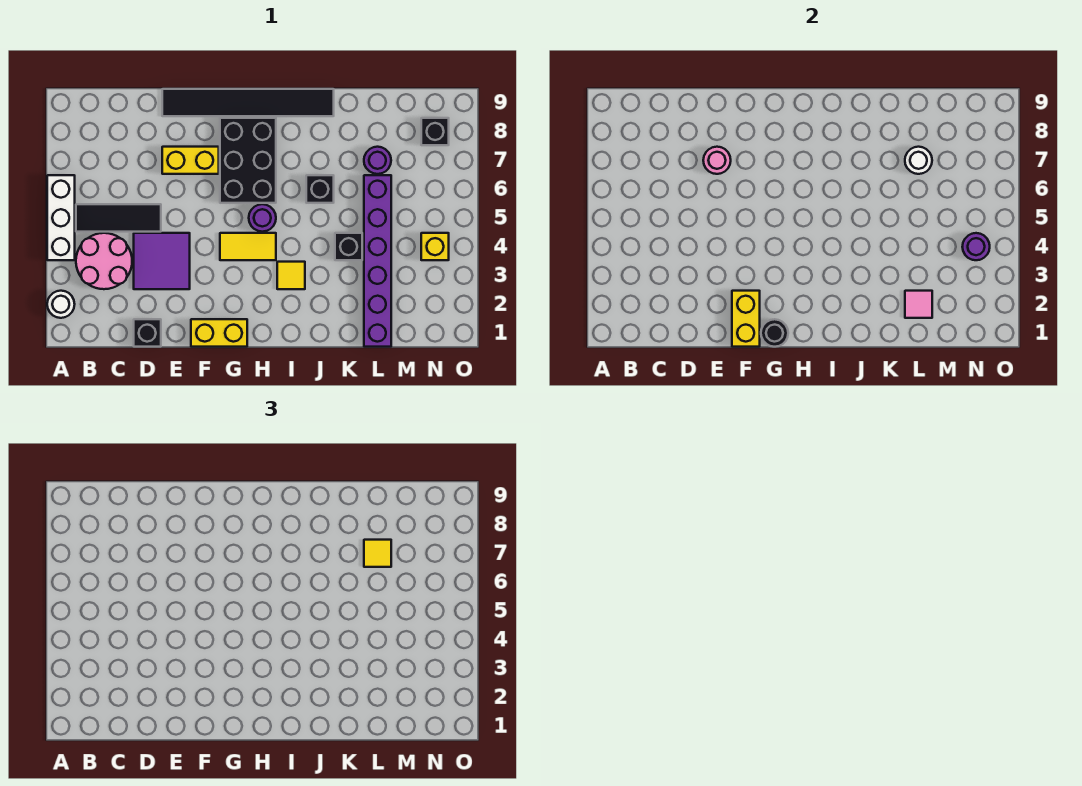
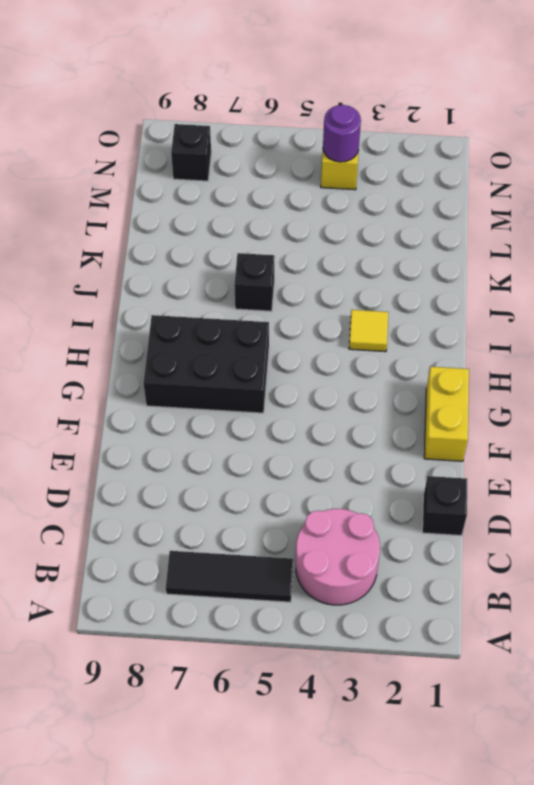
black 1x3 tile [166,551,294,602] -> black 1x3 tile turned to [76,204,161,232]
none -> white 1x1 round brick [47,291,75,318]
none -> white 1x3 brick [47,175,75,260]
none -> purple 2x2 tile [134,233,190,289]

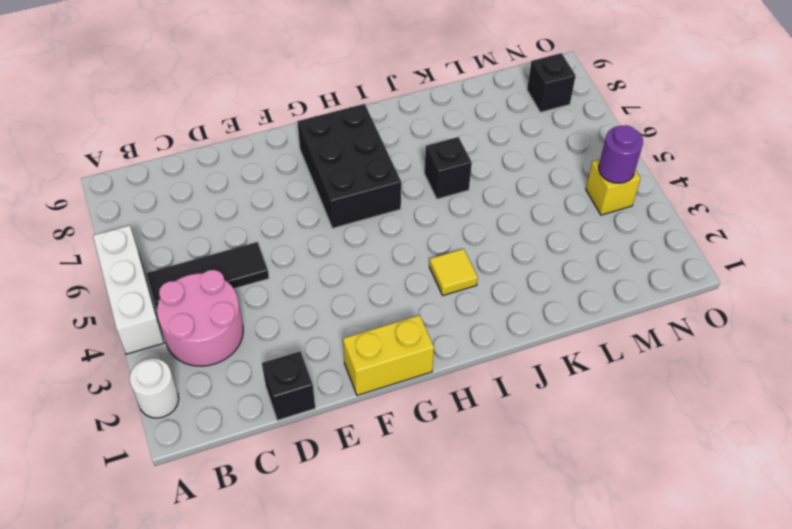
none -> purple 2x2 tile [134,233,190,289]
none -> yellow 1x2 brick [162,147,219,174]
none -> black 1x6 tile [162,89,334,116]

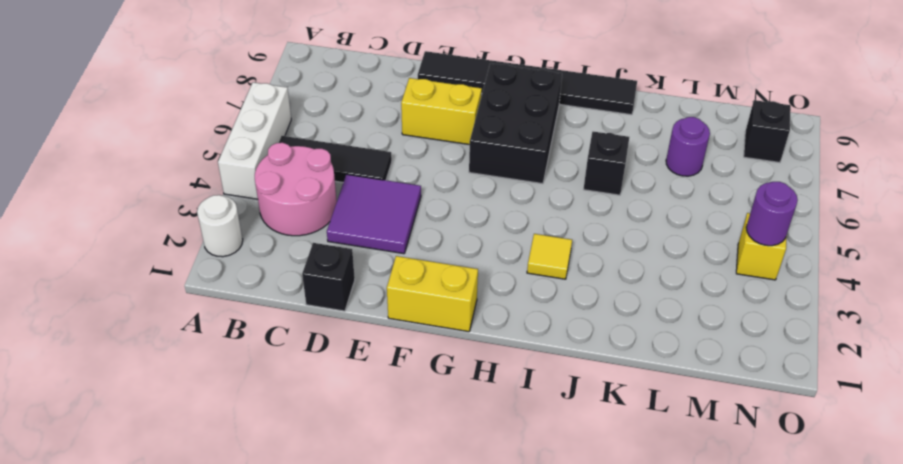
none -> yellow 1x2 tile [220,233,276,260]
none -> purple 1x1 round brick [249,204,276,232]
none -> black 1x1 brick [335,233,362,260]

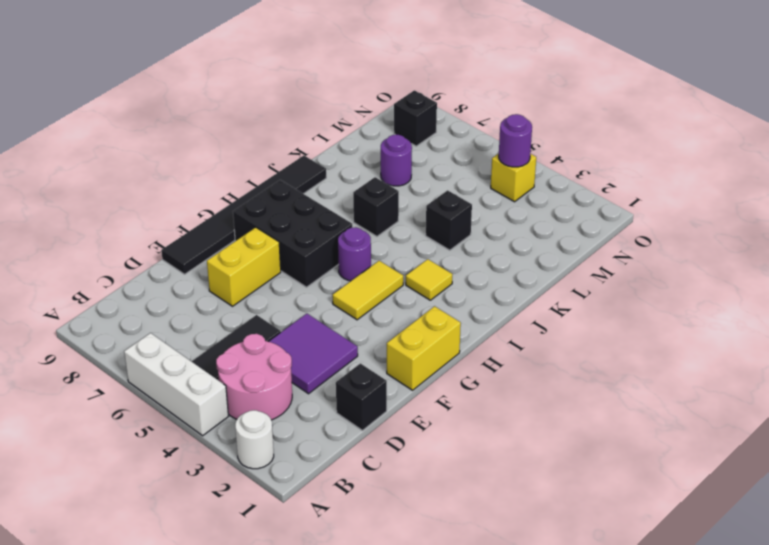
none -> purple 1x6 brick [364,175,391,347]
none -> pink 1x1 round brick [703,147,731,174]
none -> yellow 1x2 brick [732,291,760,347]

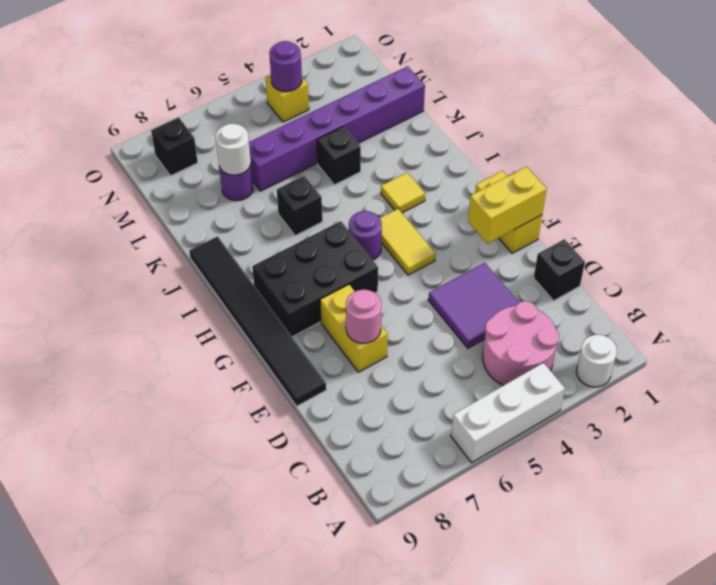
none -> black 1x3 tile [76,204,161,232]
none -> black 1x1 round brick [761,319,788,347]
none -> pink 1x1 tile [905,291,932,318]

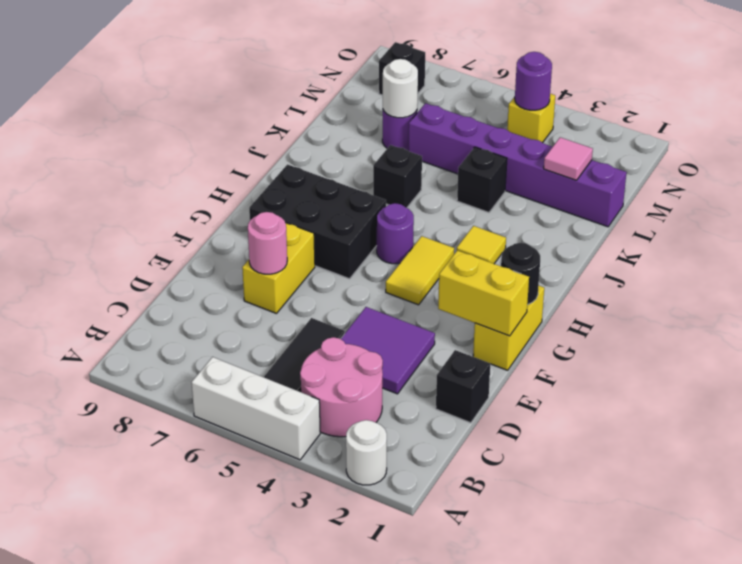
none -> black 1x6 tile [162,89,334,116]
none -> yellow 1x1 tile [364,540,391,567]

